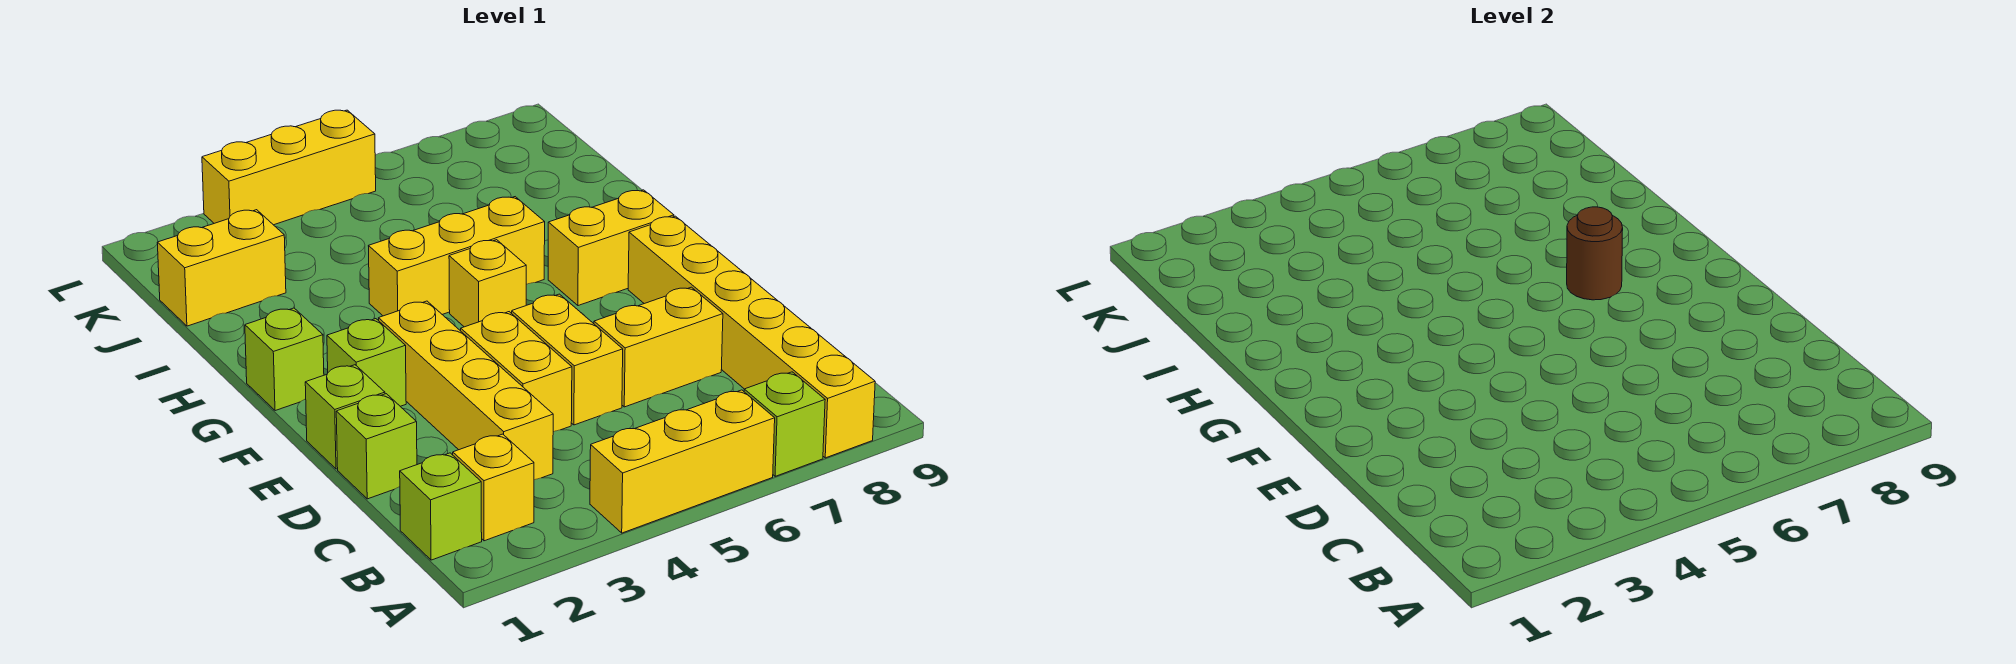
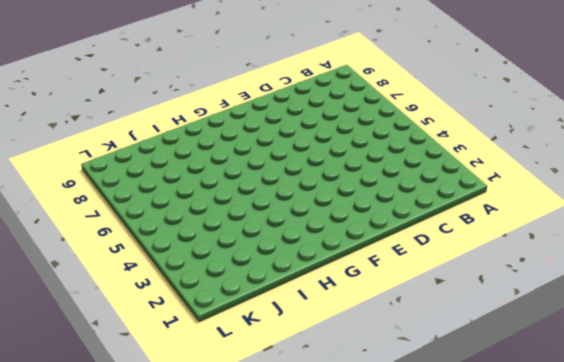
none -> yellow 1x3 brick [590,390,775,533]
none -> lime 1x1 brick [744,372,825,476]
none -> yellow 1x6 brick [628,216,875,458]

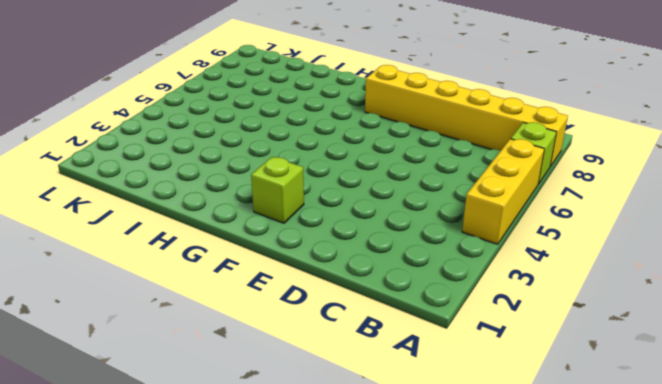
none -> lime 1x1 brick [400,453,482,560]
none -> yellow 1x1 brick [453,434,534,541]
none -> yellow 1x4 brick [379,301,553,480]

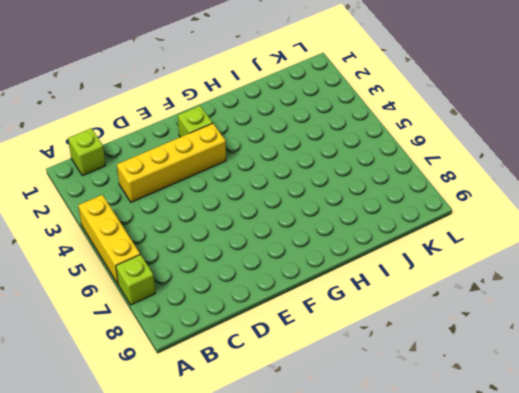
none -> yellow 1x6 brick [628,216,875,458]
none -> yellow 1x1 brick [453,434,534,541]
none -> lime 1x1 brick [336,394,417,499]

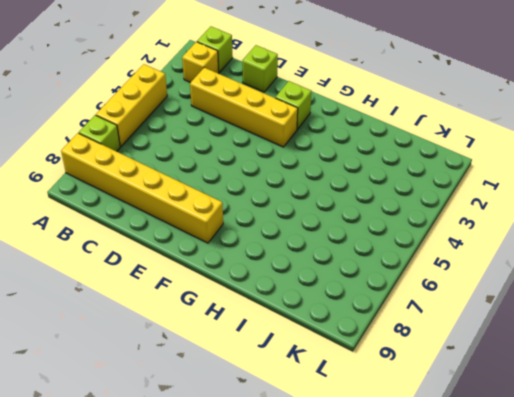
none -> yellow 1x2 brick [461,312,572,432]
none -> yellow 1x2 brick [512,294,623,425]
none -> yellow 1x2 brick [594,287,723,407]

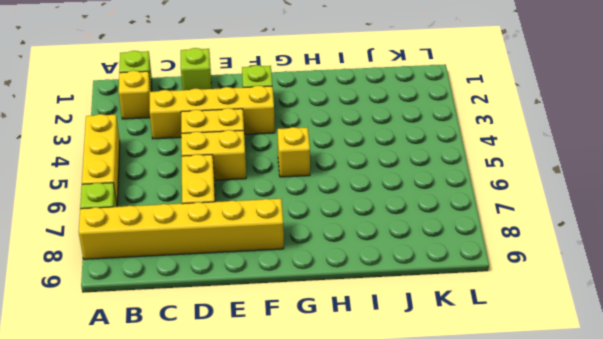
none -> lime 1x1 brick [305,365,385,469]
none -> lime 1x1 brick [245,308,324,411]
none -> yellow 1x2 brick [548,190,674,306]

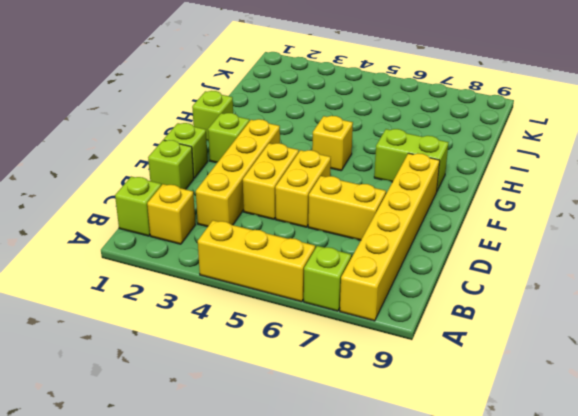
lime 1x2 brick [374,129,449,191] -> yellow 1x2 brick [548,190,674,306]
none -> yellow 1x3 brick [369,197,545,316]
none -> yellow 1x2 brick [157,210,286,326]
none -> yellow 1x3 brick [202,110,376,225]

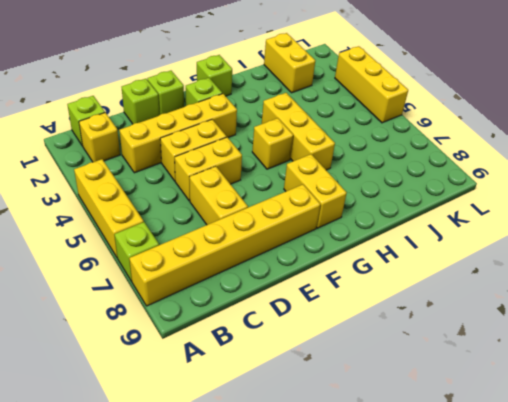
none -> brown 1x1 round brick [1567,207,1623,300]

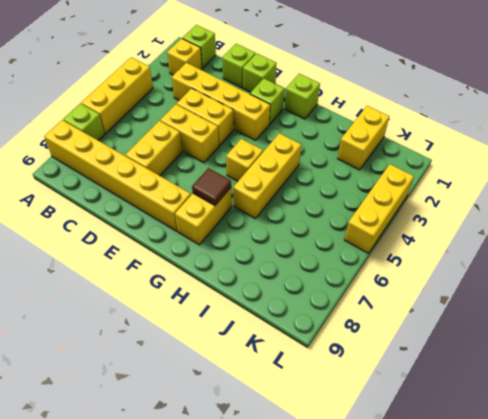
brown 1x1 tile [192,168,231,206] -> brown 1x1 round brick [1567,207,1623,300]

